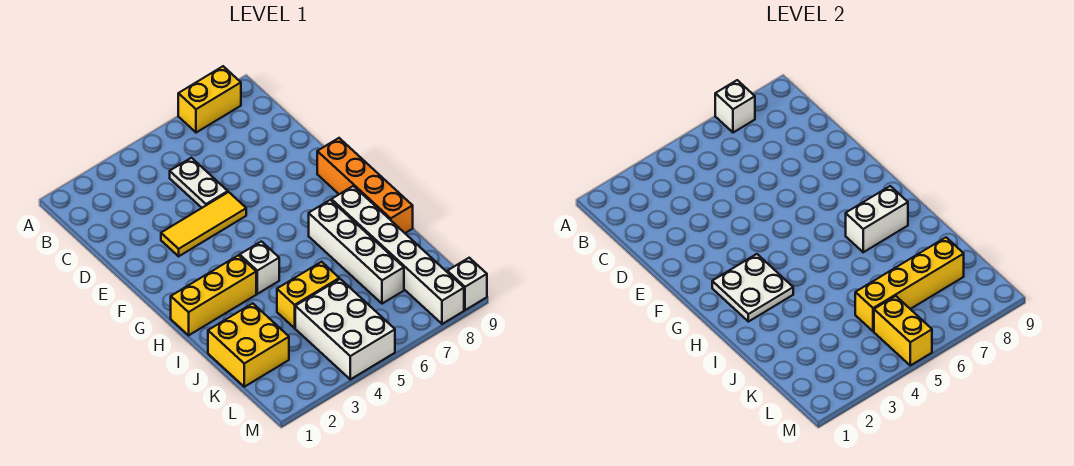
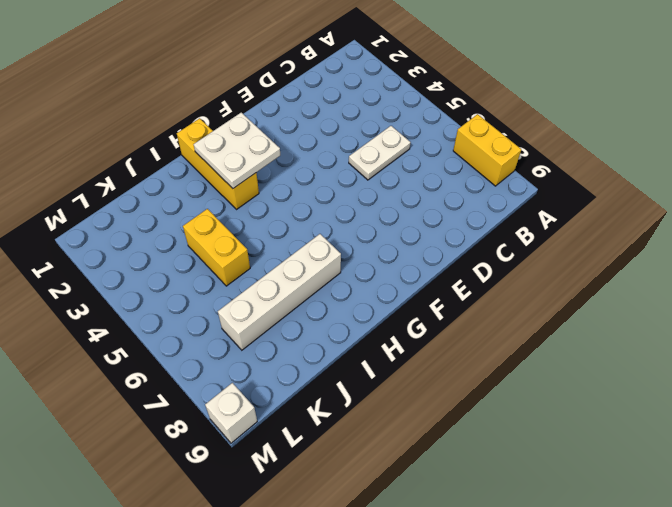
none -> yellow 1x3 tile [161,192,246,256]
none -> orange 1x4 brick [317,138,413,233]
none -> white 1x1 brick [240,241,279,294]

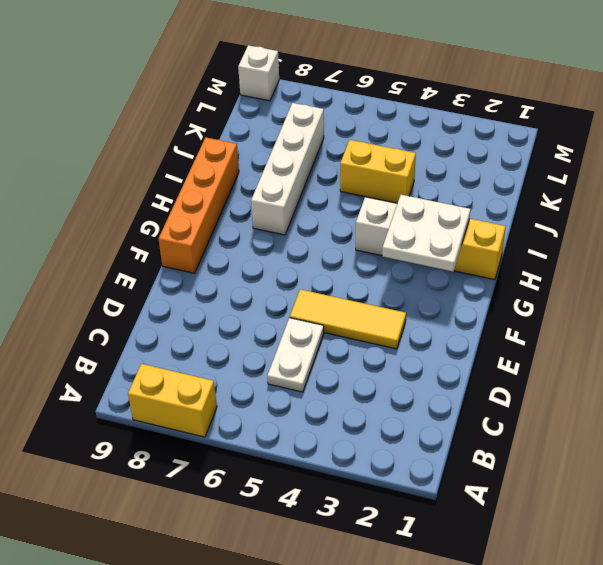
none -> white 1x6 brick [331,186,464,324]
none -> yellow 2x2 brick [208,303,289,387]
none -> white 2x3 brick [295,279,395,379]

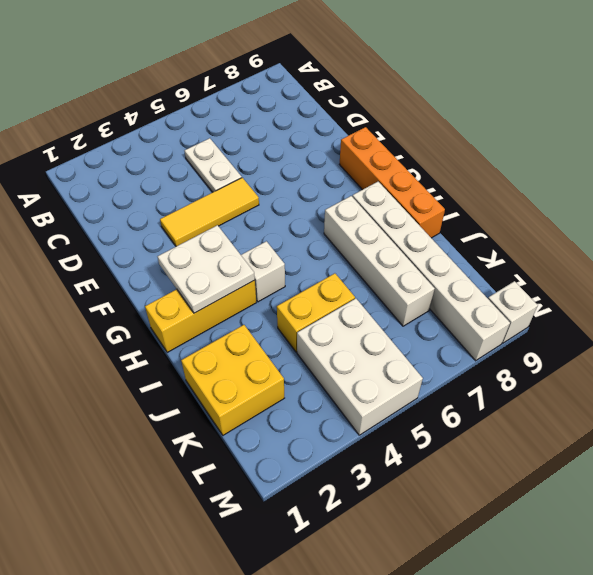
none -> yellow 1x2 brick [178,66,241,133]
none -> white 1x1 brick [715,80,755,133]
none -> white 1x2 brick [846,186,908,252]

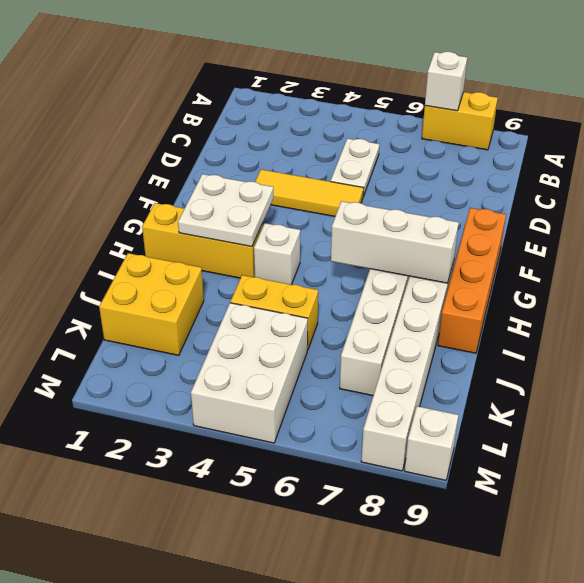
white 1x3 brick [331,201,459,283] -> white 1x2 brick [846,186,908,252]
none -> yellow 1x4 brick [855,238,964,331]
none -> yellow 1x2 brick [874,296,932,365]

